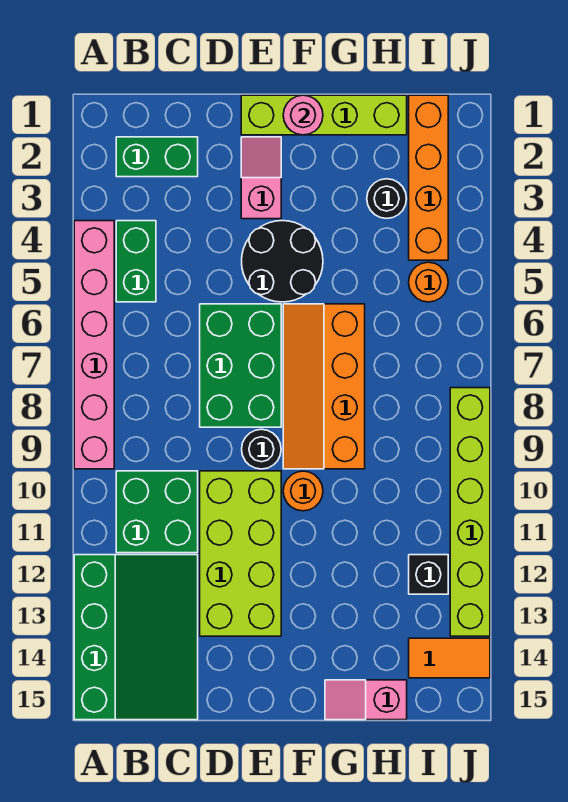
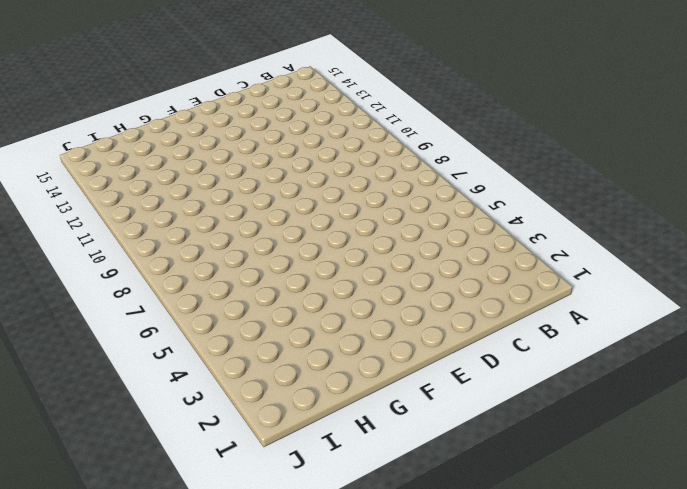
none -> pink 1x6 brick [74,221,114,469]
none -> green 3x4 slope [74,555,198,720]
none -> green 1x2 brick [116,137,198,177]

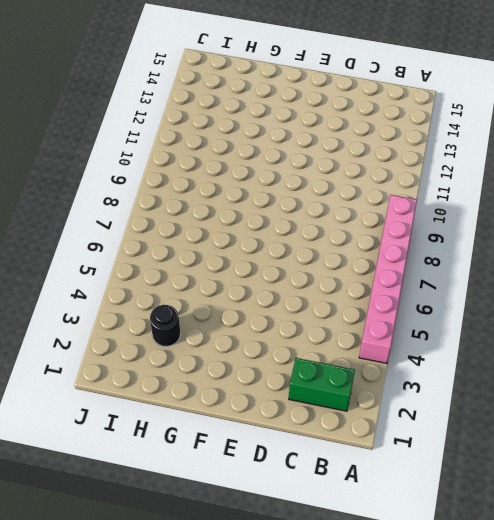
none -> green 3x4 slope [74,555,198,720]
none -> green 1x2 brick [116,221,156,302]
none -> green 2x2 brick [116,471,198,553]

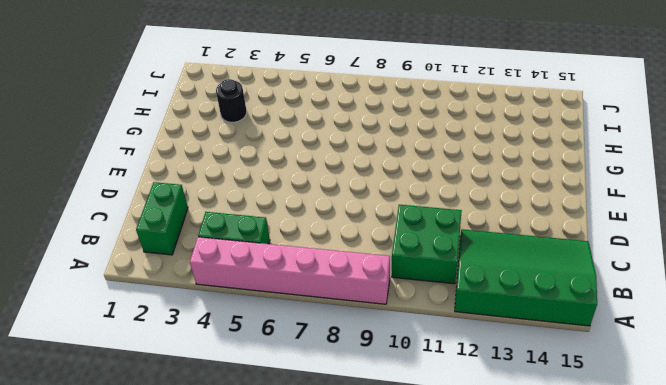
none -> green 2x3 brick [200,304,281,427]
none -> lime 2x4 brick [200,471,281,636]
none -> lime 1x4 brick [241,95,407,135]

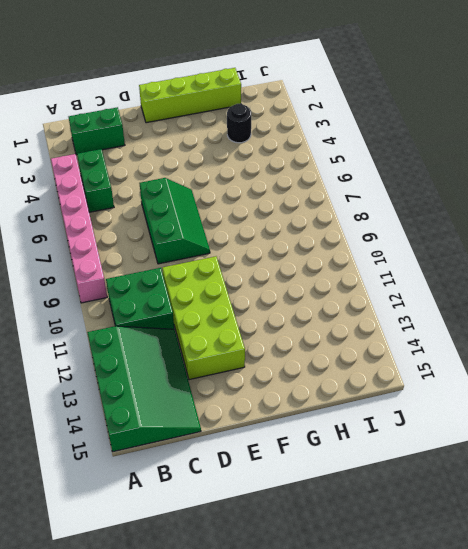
green 2x3 slope [140,178,210,264] -> green 2x3 brick [200,304,281,427]
none -> pink 1x2 slope [241,137,281,219]
none -> black 2x2 round brick [242,221,323,302]
none -> black 1x1 round brick [242,429,281,469]

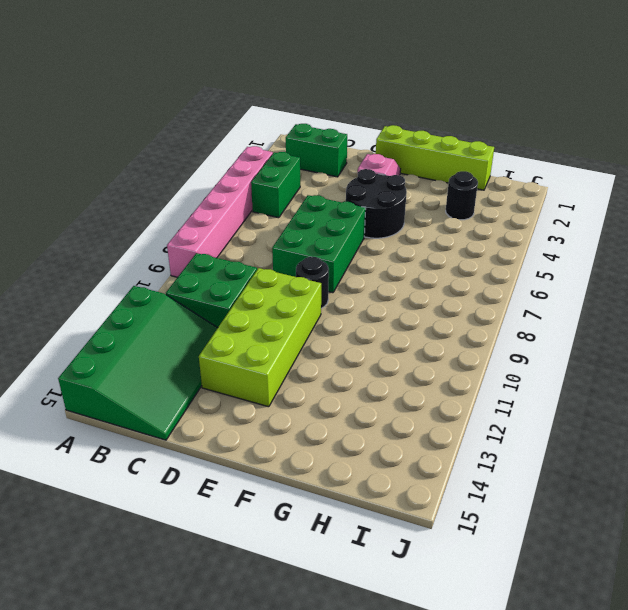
none -> orange 2x4 slope [283,304,365,469]
none -> orange 1x1 round brick [283,471,323,511]
none -> pink 1x2 slope [325,680,407,720]

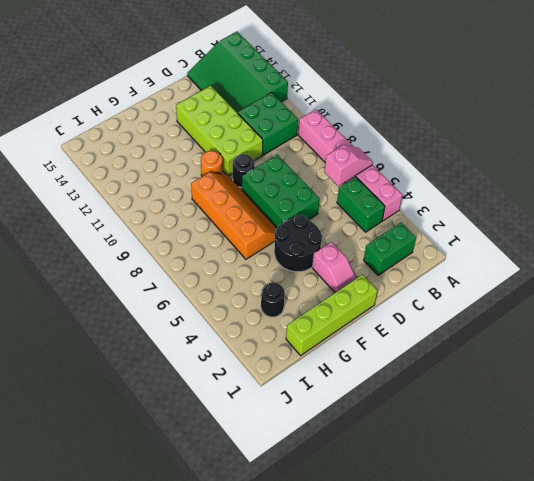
pink 1x2 slope [324,145,373,186] -> pink 1x2 slope moved to [325,680,407,720]
none -> orange 1x4 brick [409,95,448,260]
none -> orange 1x1 round brick [409,262,448,302]
none -> black 1x1 brick [409,555,448,594]

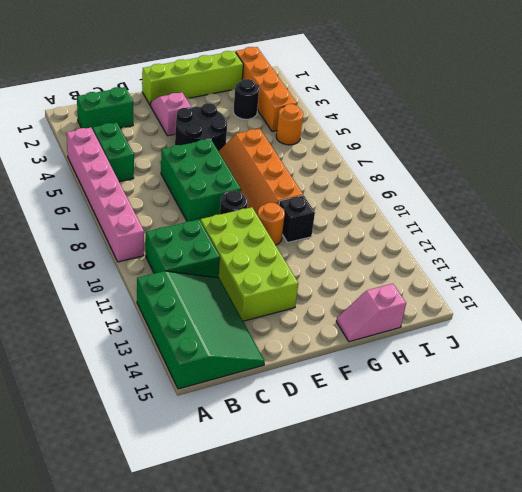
black 1x1 brick [279,195,315,243] -> black 1x1 brick moved to [409,555,448,594]
none -> orange 1x2 tile [409,638,490,678]
none -> lime 1x6 brick [450,388,490,636]
none -> pink 1x1 round brick [283,95,323,135]

